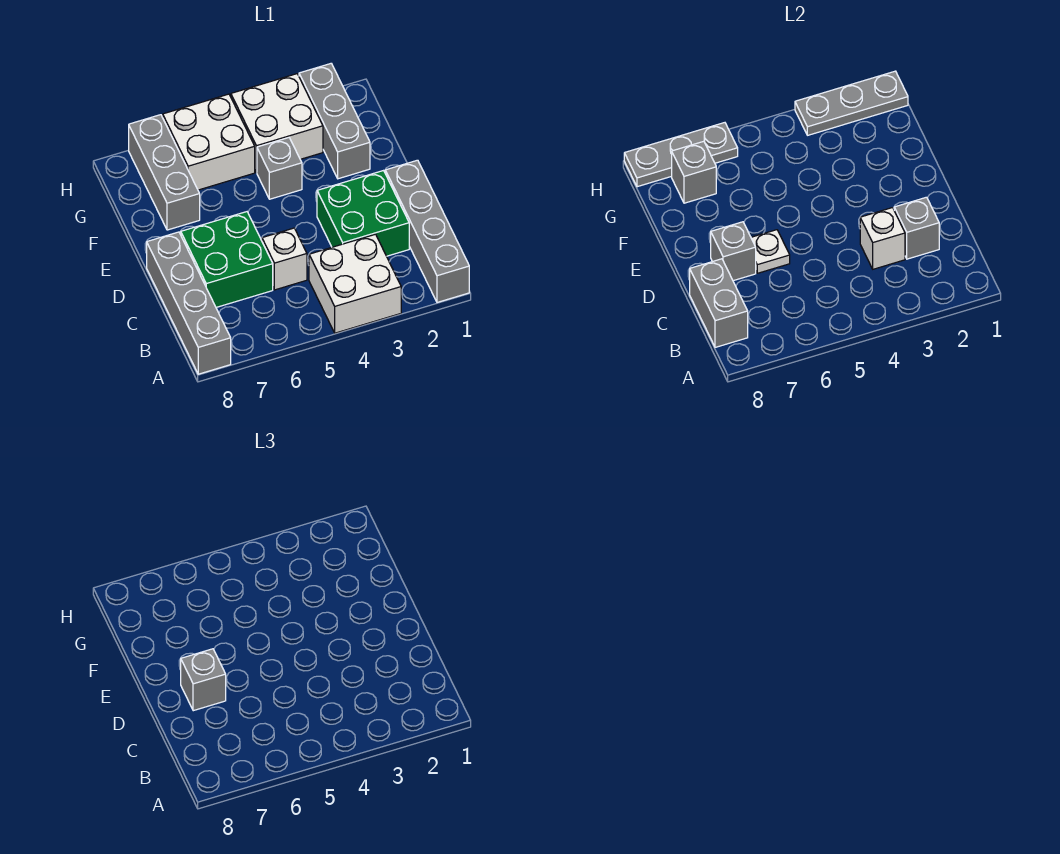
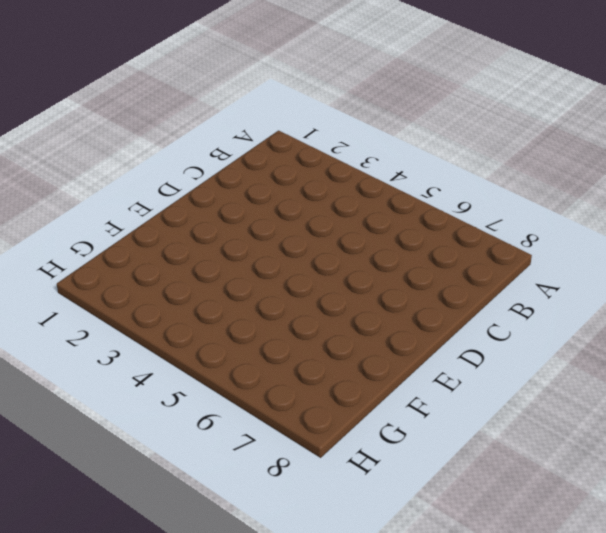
none -> grey 1x4 brick [385,160,469,302]
none -> white 2x2 brick [309,234,401,333]
none -> grey 1x4 brick [147,232,231,374]

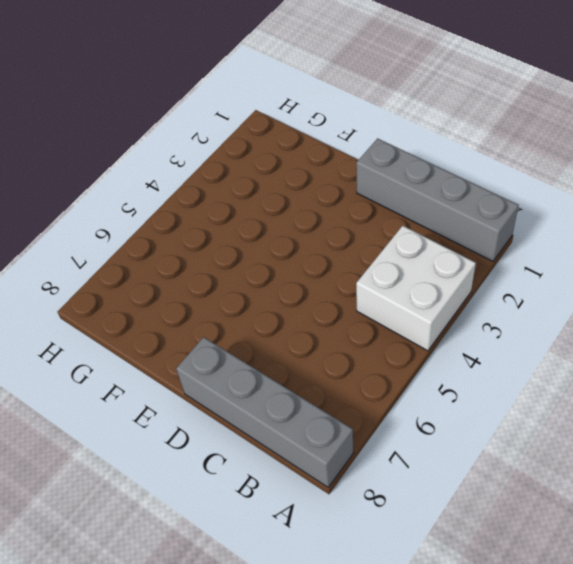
none -> green 2x2 brick [317,171,409,256]
none -> white 1x1 brick [262,228,307,290]
none -> green 2x2 brick [181,212,273,307]

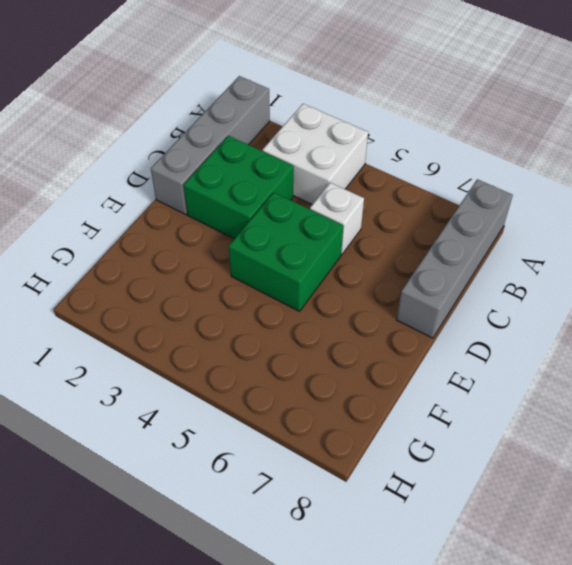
green 2x2 brick [229,192,343,311] -> green 2x2 brick moved to [181,212,273,307]
none -> grey 1x3 brick [299,63,370,179]
none -> grey 1x1 brick [257,138,302,199]
none -> grey 1x3 brick [129,115,200,230]

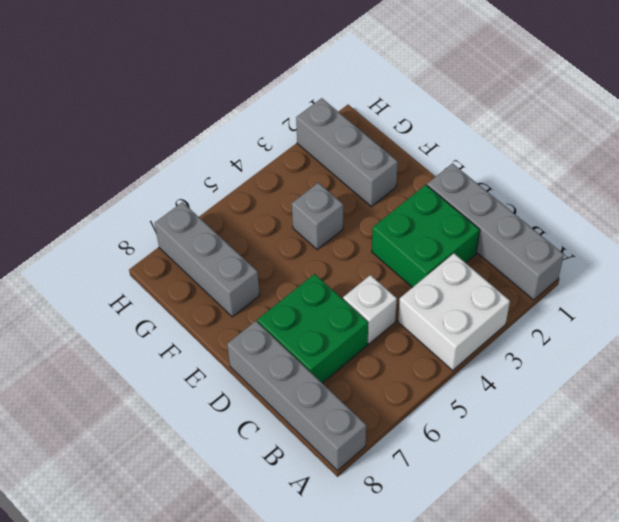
none -> white 2x2 brick [231,74,323,173]
none -> white 2x2 brick [163,94,255,190]
none -> grey 1x2 brick [690,259,748,347]

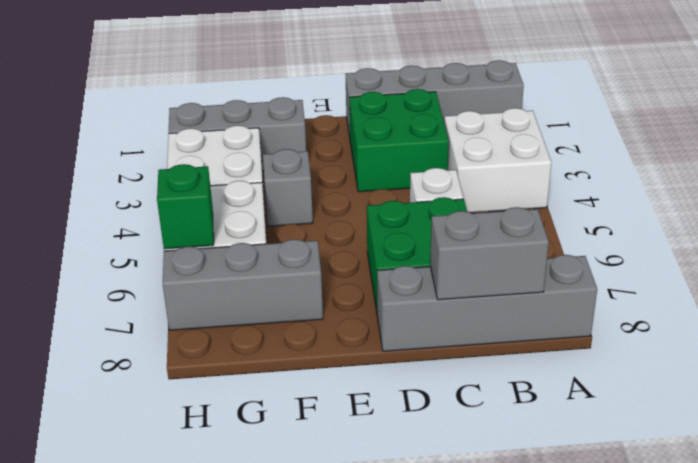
green 1x1 brick [157,164,214,249] -> grey 1x3 plate [624,123,738,187]
none -> grey 1x1 brick [894,197,939,259]
none -> white 1x1 brick [860,208,905,269]
none -> white 1x1 plate [751,230,790,273]

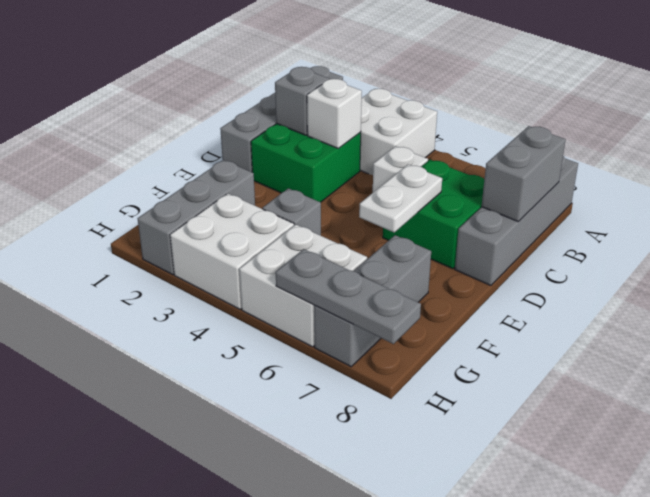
white 1x2 plate [359,165,442,232] -> white 1x1 plate [751,230,790,273]
none -> grey 1x1 brick [711,222,756,281]
none -> grey 1x1 brick [672,141,716,203]
none -> grey 1x3 plate [795,71,908,135]

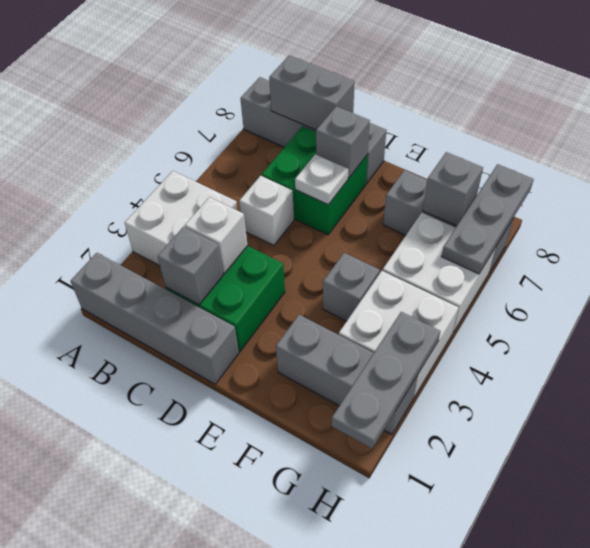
none -> grey 1x1 brick [181,649,226,711]

